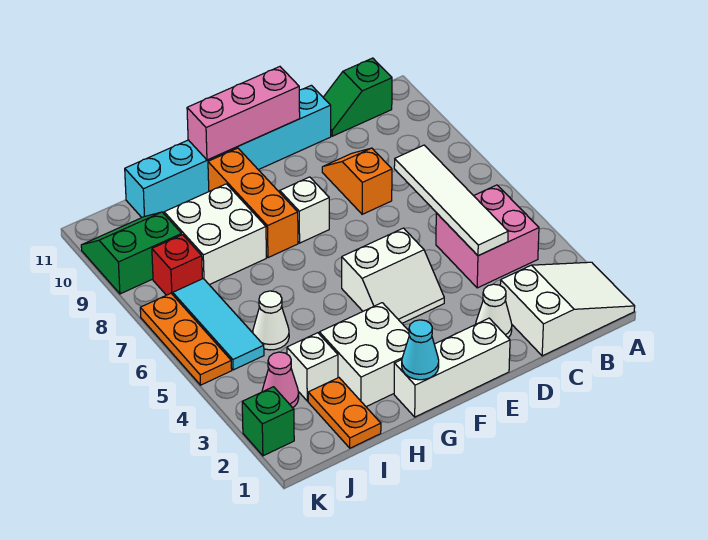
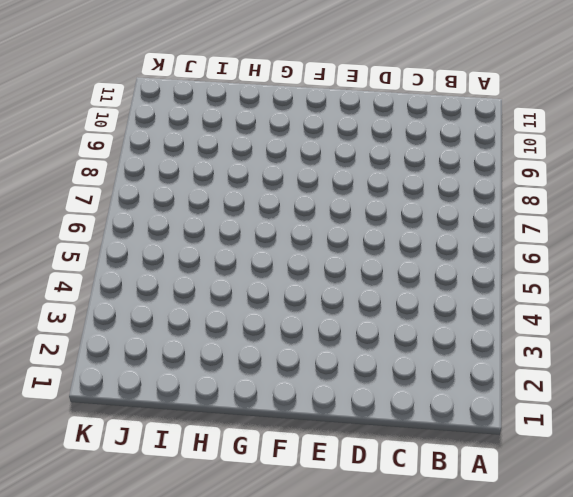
none -> white 2x3 slope [500,262,635,356]
none -> pink 2x2 brick [436,185,539,288]
none -> green 1x2 slope [323,58,392,136]

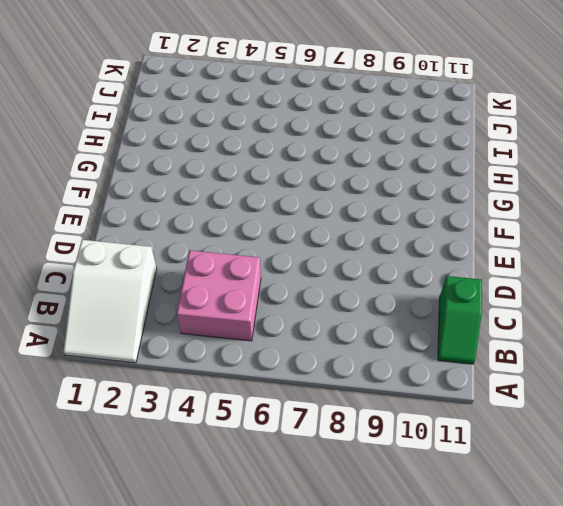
green 1x2 slope [438,276,482,364] -> green 1x2 slope turned to [323,58,392,136]
none -> white 1x1 cone [476,284,512,338]
none -> orange 1x2 slope [322,148,392,214]
none -> cyan 1x6 brick [125,85,331,217]

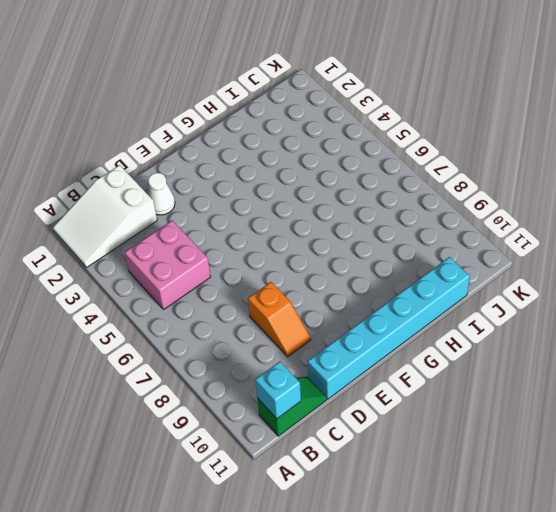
cyan 1x1 brick [255,362,301,419] -> none
none -> white 1x3 brick [394,318,510,417]
none -> white 2x2 slope [342,228,444,323]
none -> white 1x1 brick [280,177,329,243]

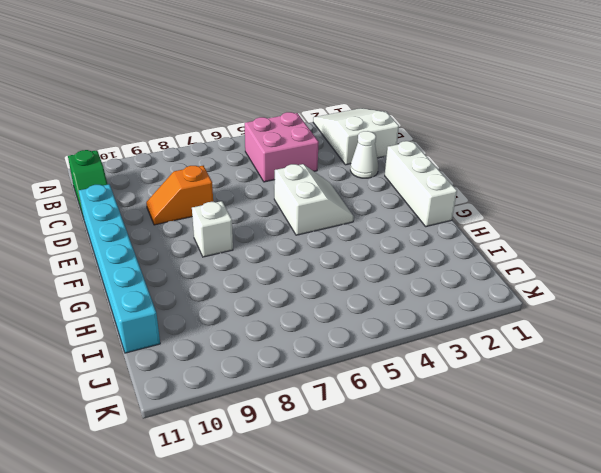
none -> white 2x2 brick [319,303,409,407]
none -> orange 1x3 brick [208,148,298,258]
none -> white 2x2 brick [164,184,266,285]

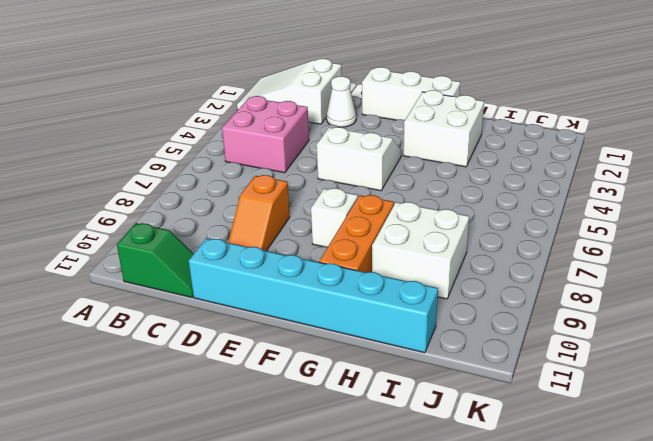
none -> orange 1x2 plate [308,378,381,448]
none -> white 1x1 brick [287,333,338,401]
none -> white 1x1 cone [253,291,289,350]

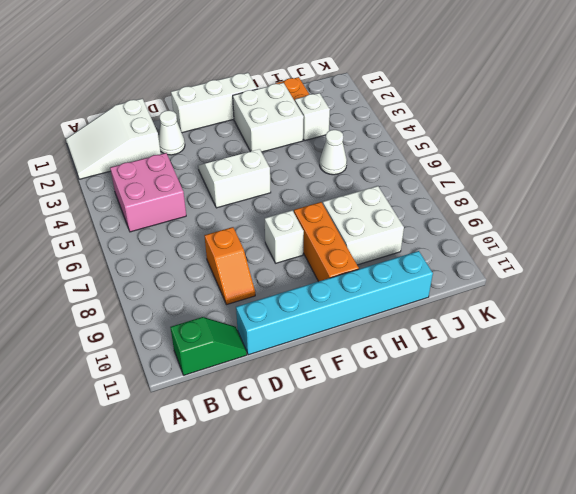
none -> pink 1x1 cone [262,352,299,408]
none -> cyan 1x3 tile [173,279,264,370]
none -> red 1x1 brick [152,235,202,295]

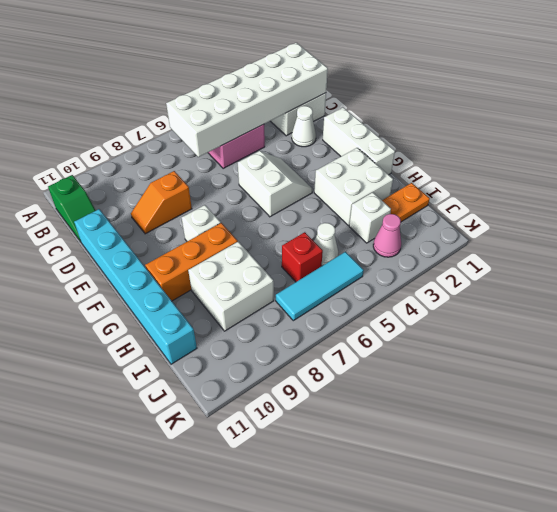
white 2x6 brick [166,43,328,157] -> white 1x4 tile [394,145,508,256]
red 1x1 brick [282,232,323,282] -> red 1x1 brick moved to [152,235,202,295]
none -> green 2x2 slope [81,212,182,294]
none -> green 1x1 brick [242,387,294,456]
none -> orange 1x3 plate [140,293,232,385]

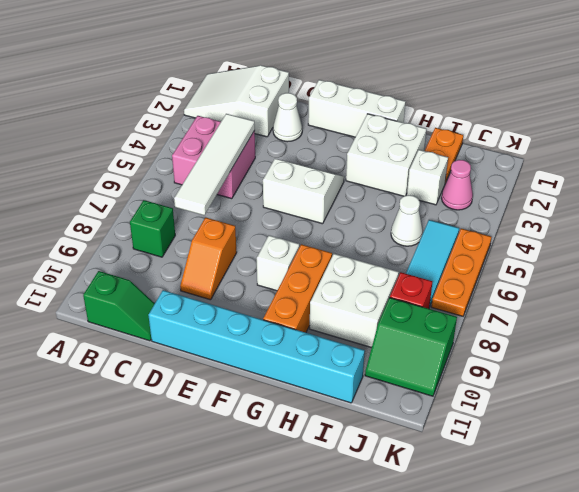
green 1x1 brick [130,200,175,257] -> green 1x1 brick moved to [242,387,294,456]
none -> pink 1x3 brick [187,67,300,160]
none -> cyan 1x1 cone [402,320,439,380]

